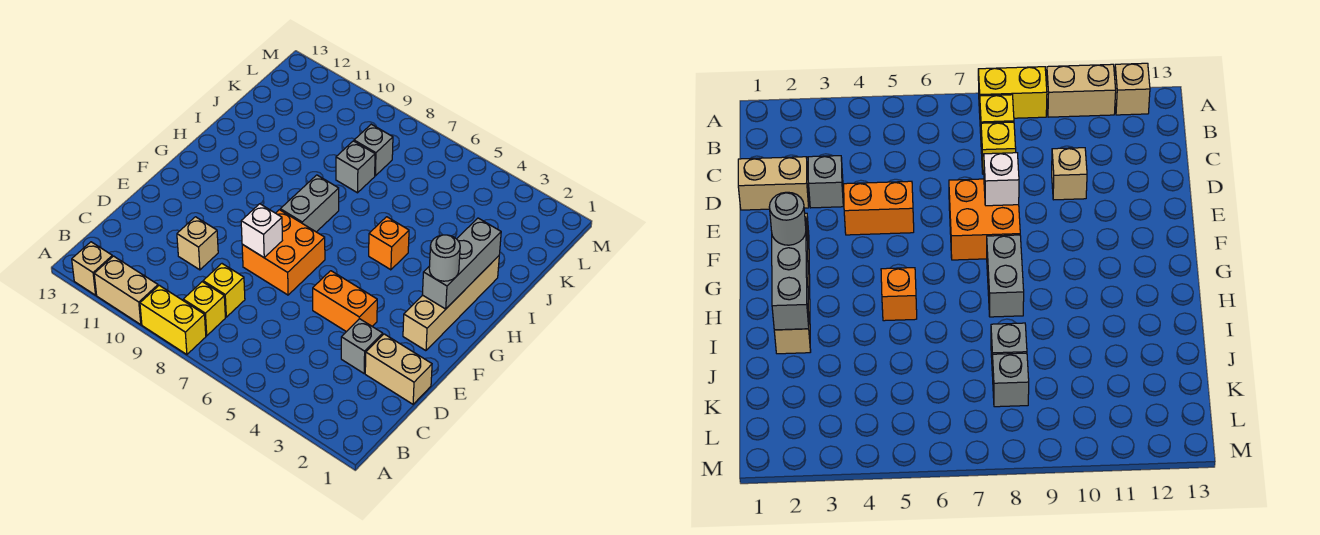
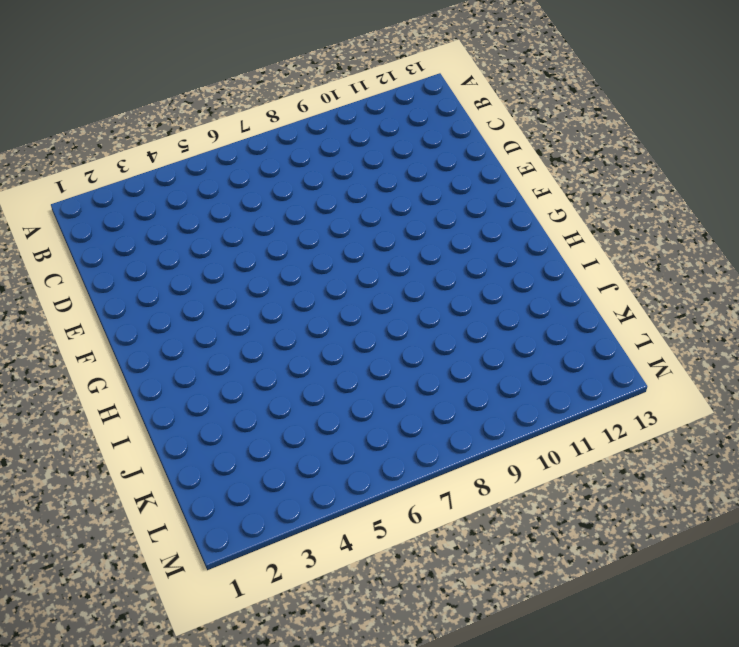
none -> yellow 1x2 brick [140,285,206,355]
none -> tan 1x2 brick [94,256,158,325]
none -> tan 1x1 brick [72,242,112,295]

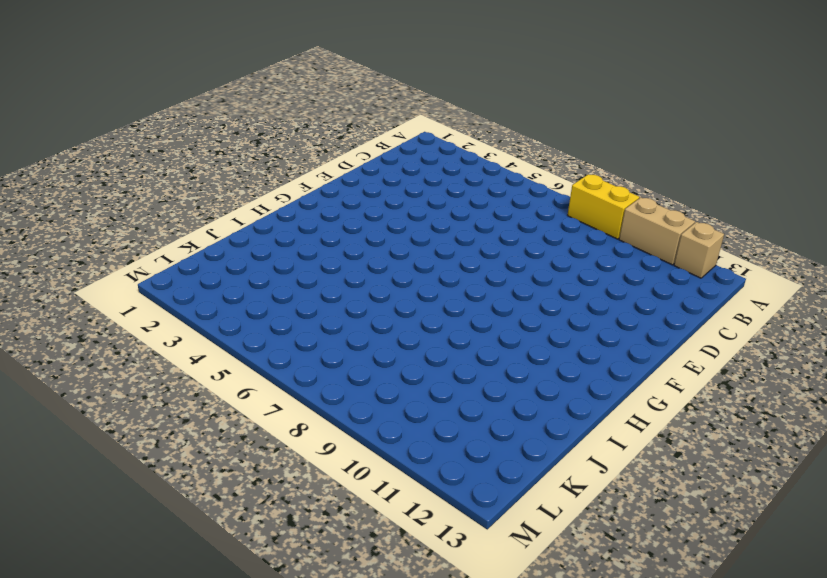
none -> yellow 1x1 brick [183,282,225,336]
none -> yellow 1x1 brick [203,264,245,317]
none -> tan 1x2 brick [365,334,432,404]

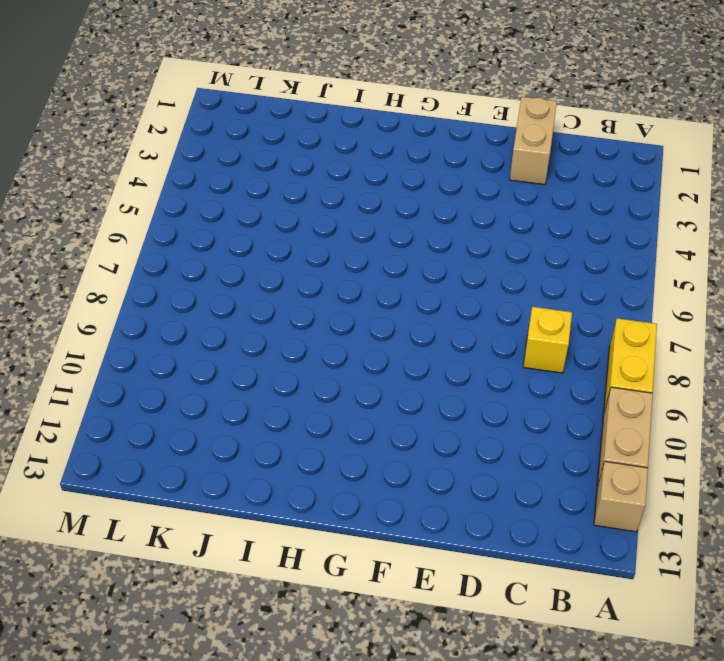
none -> yellow 1x1 brick [183,282,225,336]
none -> grey 1x1 brick [341,319,383,373]
none -> tan 1x1 brick [177,217,218,270]

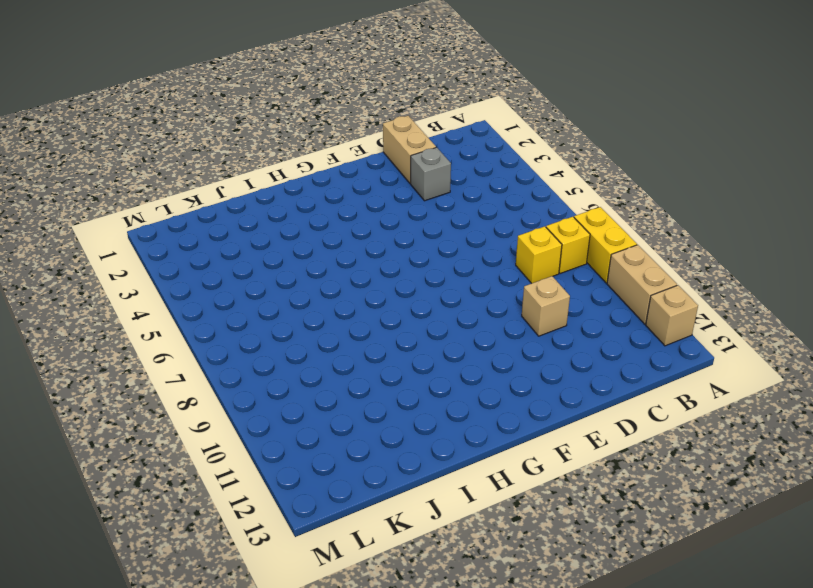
none -> orange 1x2 brick [313,271,377,332]
none -> orange 2x2 brick [242,210,325,295]
none -> tan 1x4 brick [403,256,499,351]

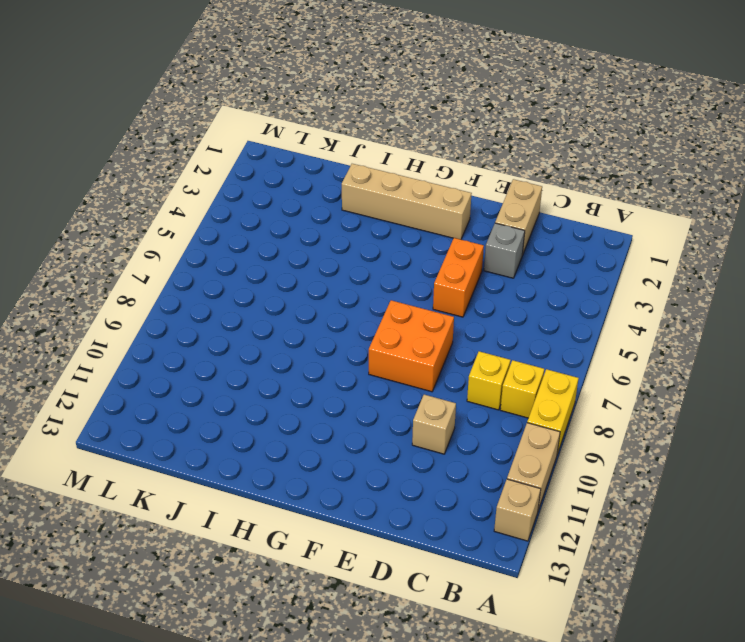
none -> grey 1x2 brick [280,175,339,232]
none -> orange 1x1 brick [369,217,409,270]
none -> grey 1x1 brick [336,141,375,193]

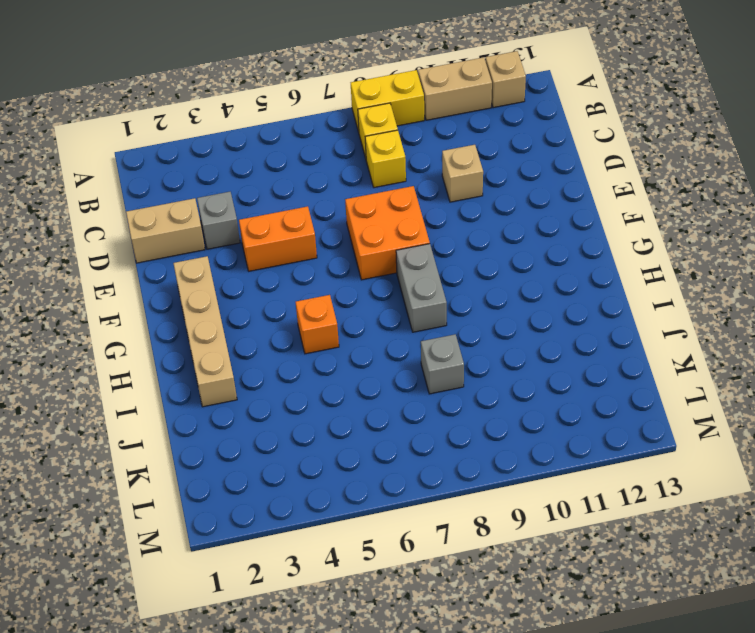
none -> grey 1x1 brick [354,124,393,176]
none -> white 1x1 brick [241,204,282,257]
none -> grey 1x3 brick [422,218,501,309]

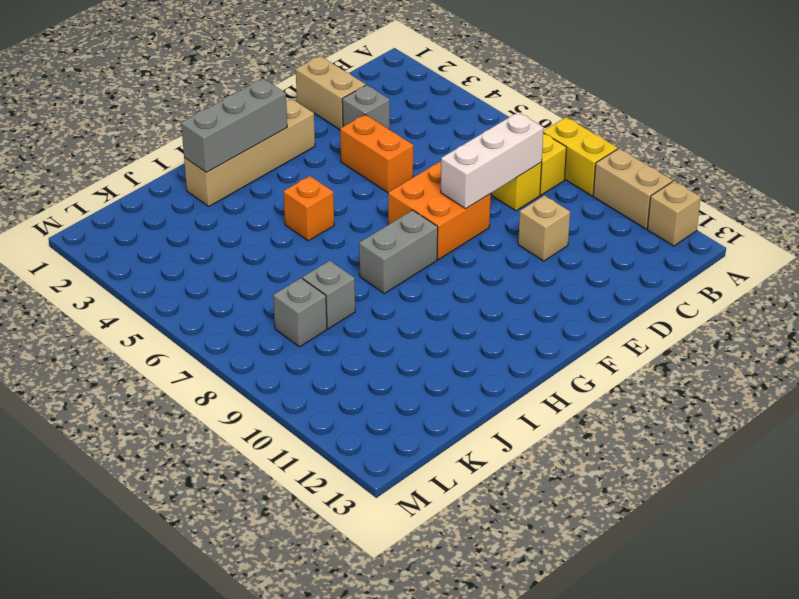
white 1x3 brick [441,112,544,209] -> white 1x1 brick [241,204,282,257]
none -> grey 1x1 round brick [429,235,460,281]

